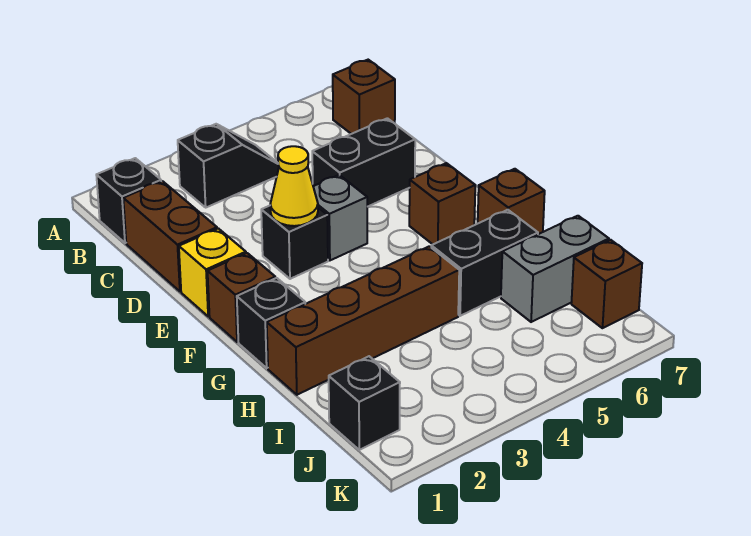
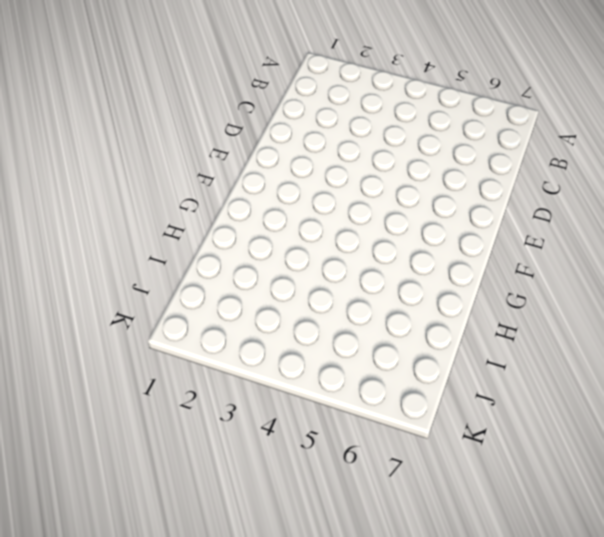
none -> black 1x1 brick [96,158,161,243]
none -> black 1x2 slope [178,124,279,207]
none -> brown 1x1 brick [333,60,395,134]

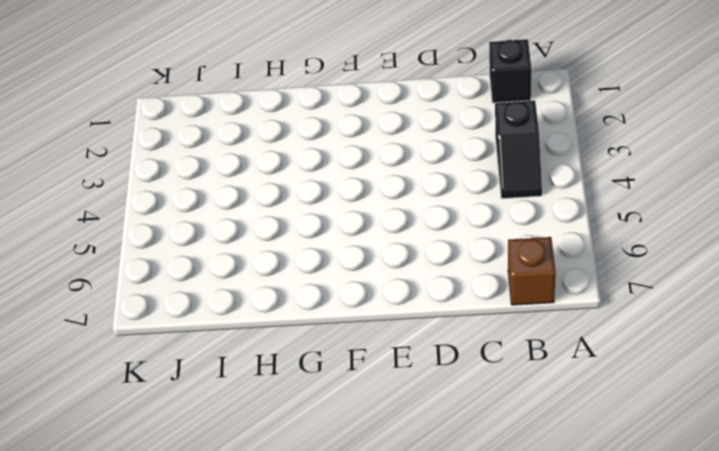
none -> brown 1x2 brick [123,181,217,291]
none -> black 1x2 brick [312,118,415,207]
none -> yellow 1x1 brick [179,228,246,316]

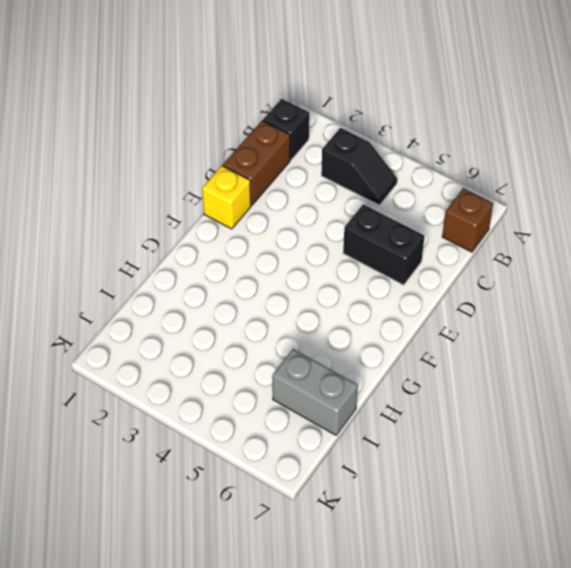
none -> black 1x1 brick [261,206,328,279]
none -> grey 1x1 brick [313,175,367,260]
none -> brown 1x1 brick [208,253,275,342]

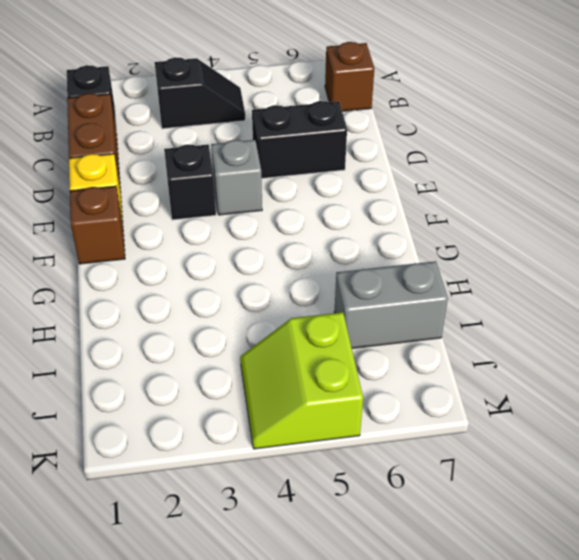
lime 2x2 slope [240,312,363,449] -> none
none -> brown 1x1 brick [409,163,475,244]
none -> black 1x1 brick [237,278,305,368]
none -> brown 1x1 brick [478,169,545,234]

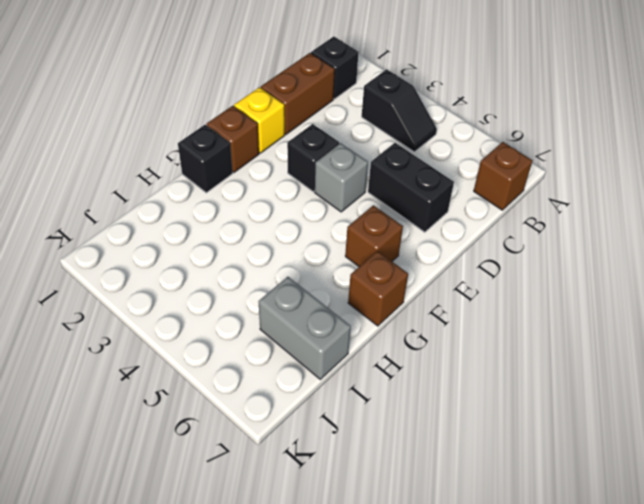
none -> brown 1x4 brick [267,246,459,395]
none -> black 1x2 brick [431,210,538,316]
none -> black 1x1 brick [329,356,400,450]

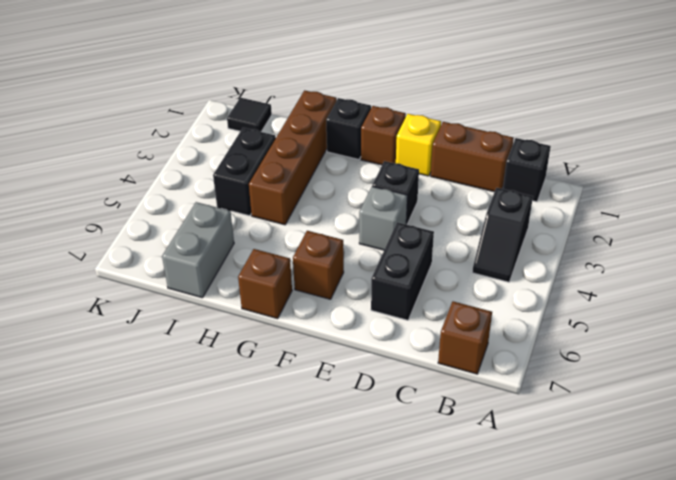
black 1x2 brick [213,128,276,216] -> black 1x2 brick moved to [431,210,538,316]
black 1x1 tile [227,98,272,132] -> black 1x1 brick [329,356,400,450]
none -> brown 1x1 brick [571,240,642,328]
none -> yellow 1x1 cone [270,146,318,226]

